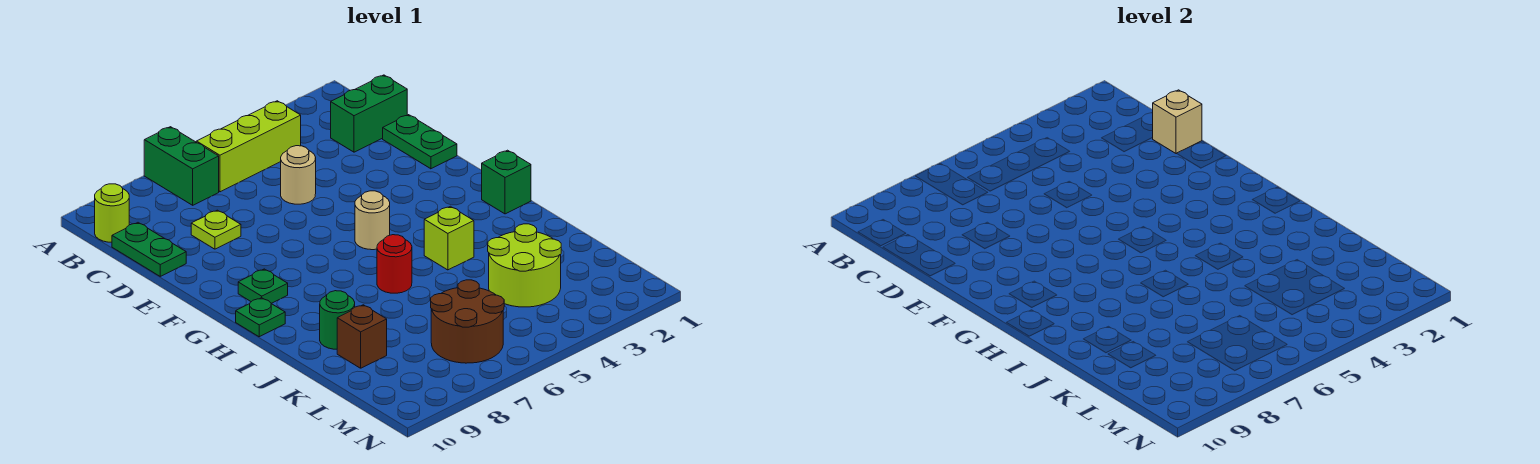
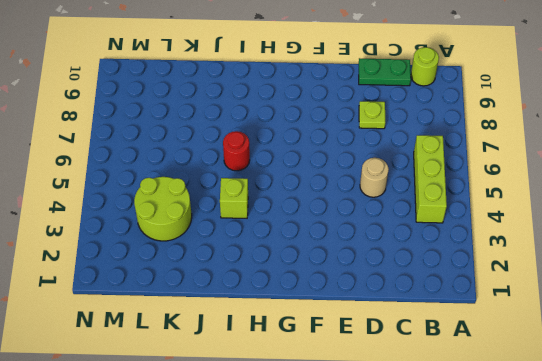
none -> green 1x2 brick [144,127,219,205]
none -> green 1x2 brick [331,75,407,152]
none -> green 1x2 plate [383,115,457,169]

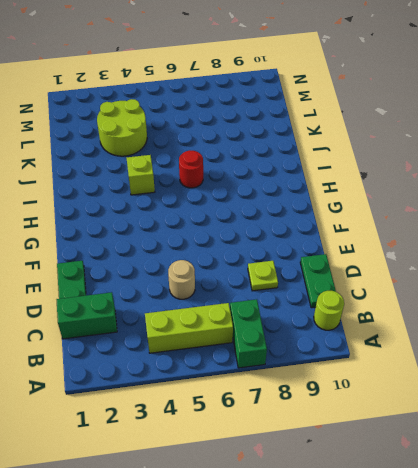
none -> tan 1x1 round brick [355,191,390,250]
none -> green 1x1 plate [238,269,288,303]
none -> green 1x1 brick [482,150,531,214]

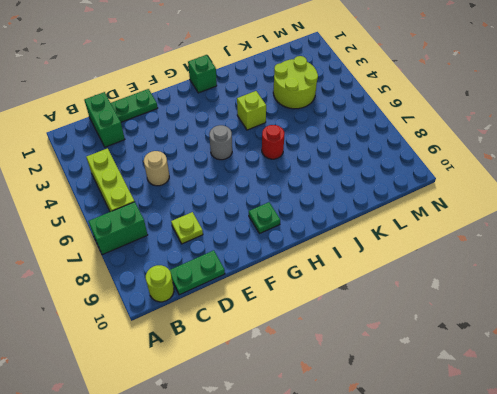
grey 1x1 round brick [209,125,232,160] -> tan 1x1 round brick [355,191,390,250]
none -> green 1x1 plate [236,298,285,337]
none -> green 1x1 round brick [320,291,355,349]
none -> brown 1x1 brick [337,305,387,368]

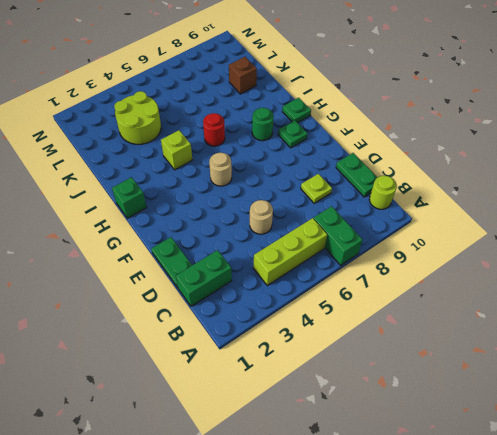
green 1x1 round brick [252,108,274,141] -> green 1x1 round brick moved to [320,291,355,349]
none -> brown 2x2 round brick [431,280,504,363]
none -> tan 1x1 brick [1152,90,1202,154]

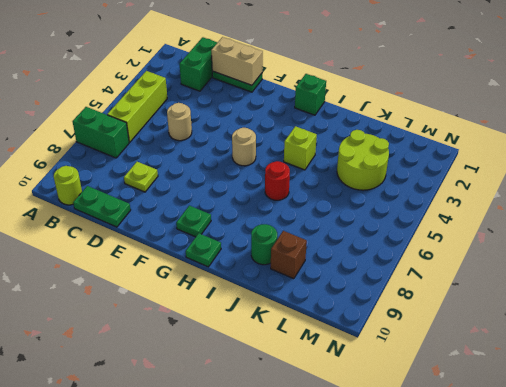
tan 1x2 brick [211,37,263,85] -> tan 1x1 brick [1152,90,1202,154]
none -> brown 2x2 round brick [431,280,504,363]

